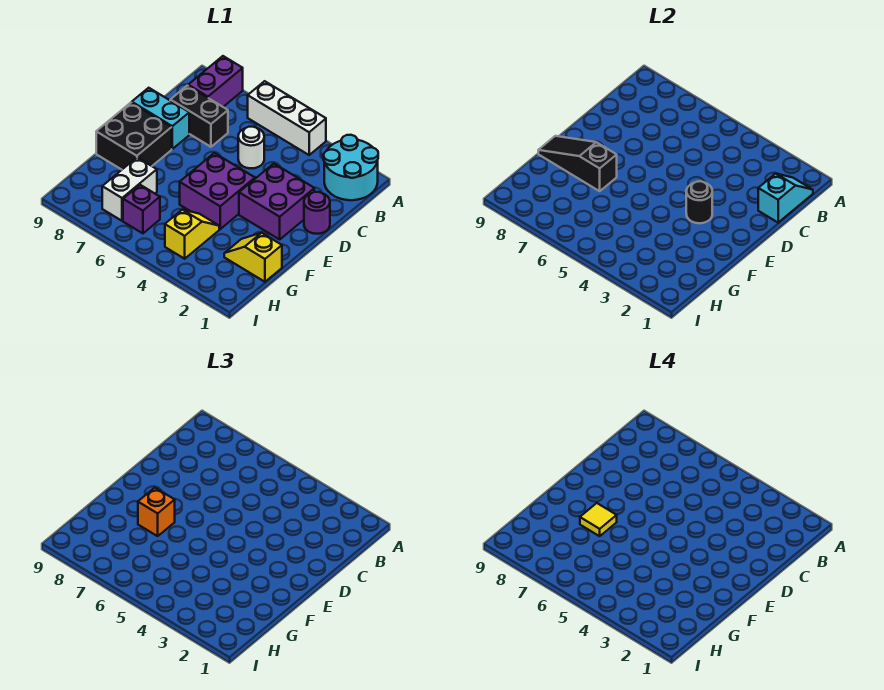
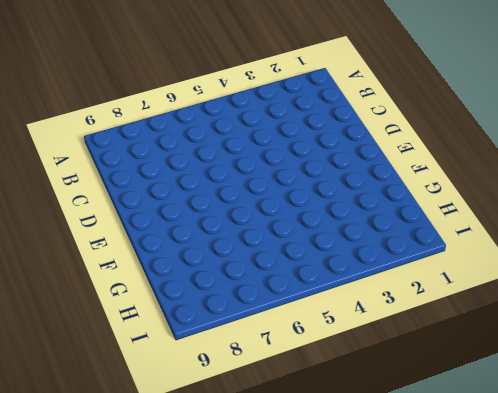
none -> cyan 2x2 round brick [324,135,378,200]
none -> white 1x3 brick [248,81,326,155]
none -> purple 1x2 brick [188,56,243,107]

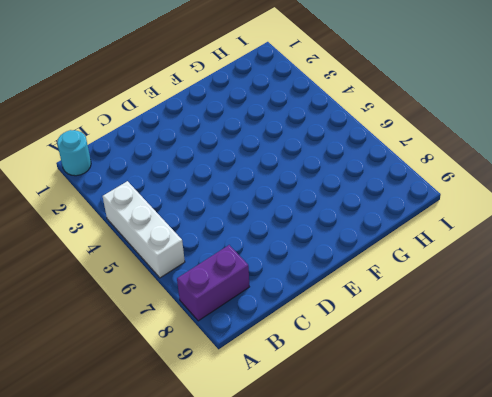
cyan 1x1 round brick [57,130,91,176] -> cyan 2x2 round brick [324,135,378,200]
none -> white 1x1 round brick [238,127,264,168]
none -> black 1x2 brick [170,86,228,147]
none -> purple 1x1 round brick [304,192,330,234]

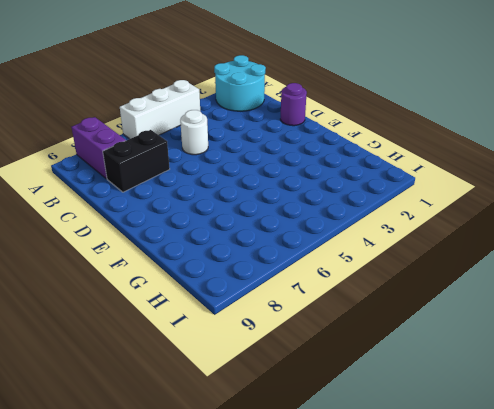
none -> purple 2x2 brick [239,164,314,239]
none -> cyan 1x2 brick [132,88,189,149]
none -> purple 2x2 brick [180,153,255,229]

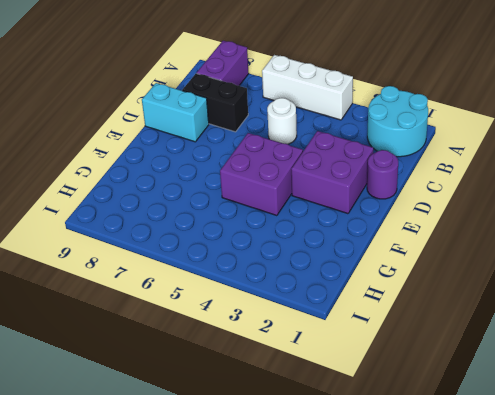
none -> black 2x2 brick [96,103,172,170]
none -> yellow 1x2 slope [224,233,282,282]
none -> yellow 1x2 slope [165,210,219,259]

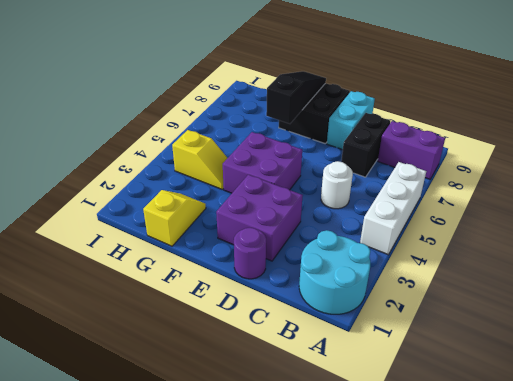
none -> white 1x2 brick [102,158,157,221]
none -> purple 1x1 brick [123,185,160,233]
none -> cyan 1x2 slope [758,174,813,222]

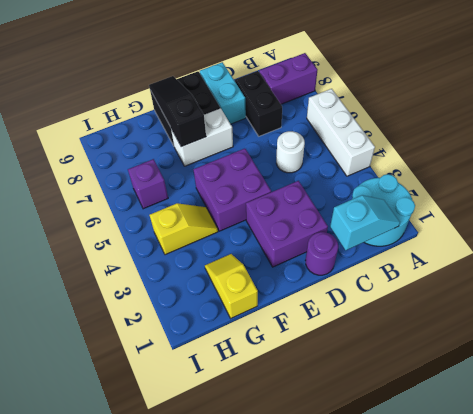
white 1x2 brick [171,108,233,166] -> white 1x2 brick moved to [102,158,157,221]
none -> black 1x1 round brick [686,181,712,223]
none -> orange 1x1 brick [138,488,175,536]
none -> yellow 1x1 tile [580,503,617,536]

